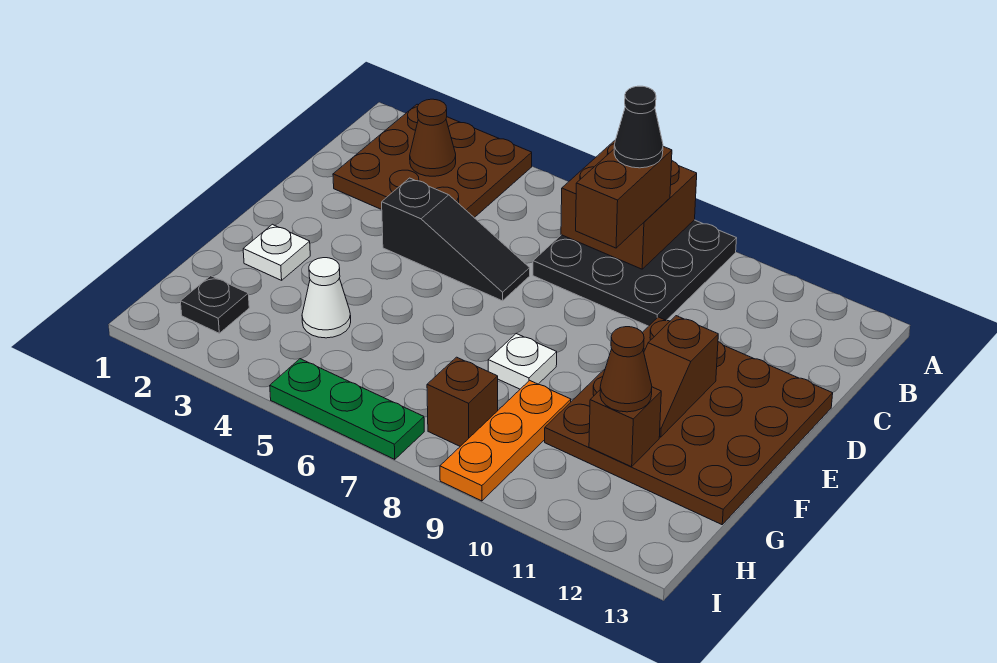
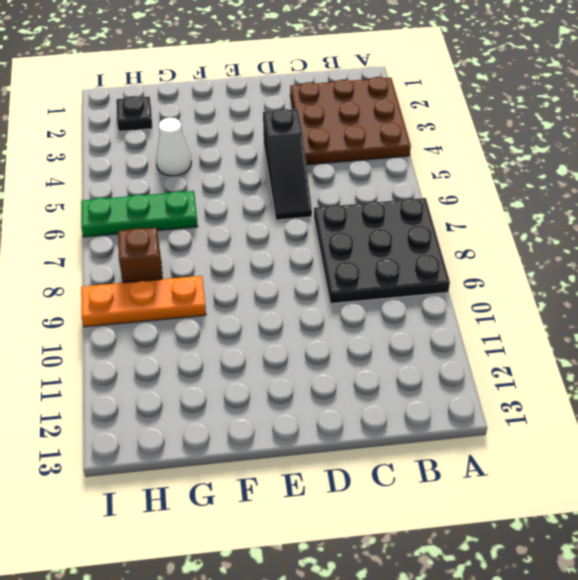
green 1x3 plate [81,191,198,237] -> green 1x3 plate turned to [270,359,424,459]
none -> brown 4x4 plate [545,317,833,525]
none -> white 1x1 plate [243,224,310,280]
none -> white 1x1 plate [488,333,557,389]

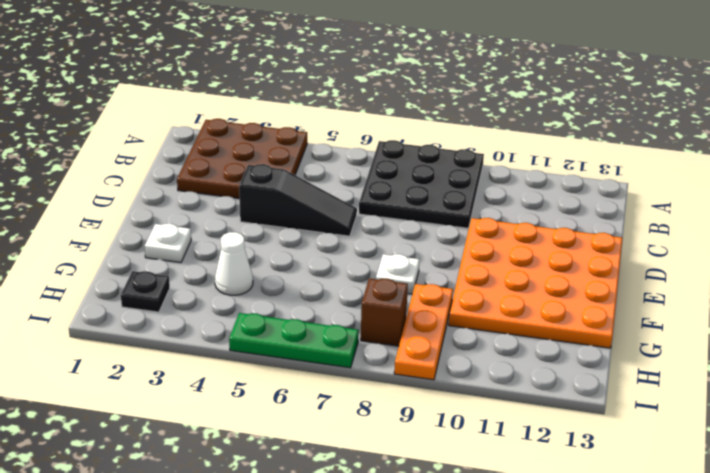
orange 4x4 plate [449,218,622,348] -> brown 4x4 plate [545,317,833,525]
none -> brown 2x2 brick [561,141,697,269]
none -> brown 1x1 cone [410,99,456,176]
none -> brown 1x2 slope [644,316,718,437]

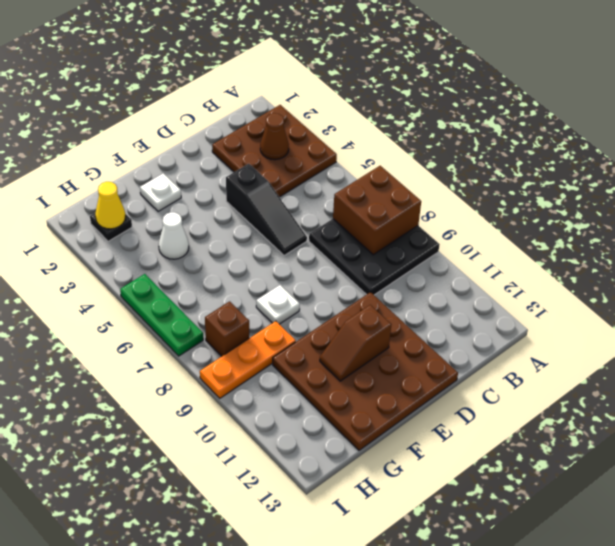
yellow 1x1 cone [95,182,125,229] -> none
none -> brown 1x1 brick [589,387,661,467]
none -> brown 1x2 brick [576,147,672,248]
none -> brown 1x1 cone [600,327,652,412]

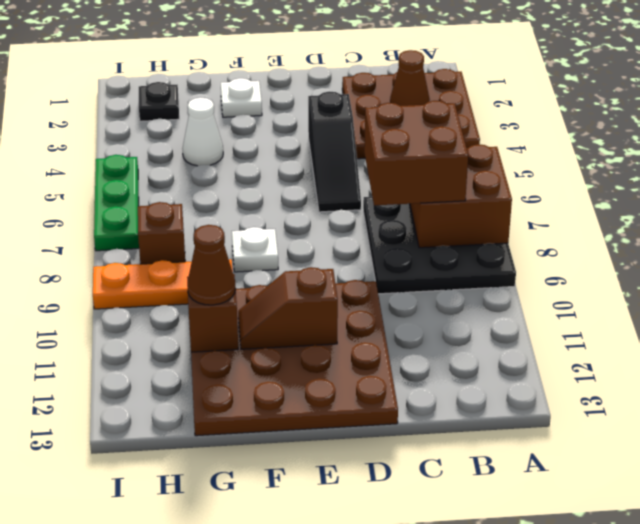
brown 2x2 brick [364,101,468,205] -> brown 1x2 brick [576,147,672,248]
none -> black 1x1 cone [614,86,663,168]

